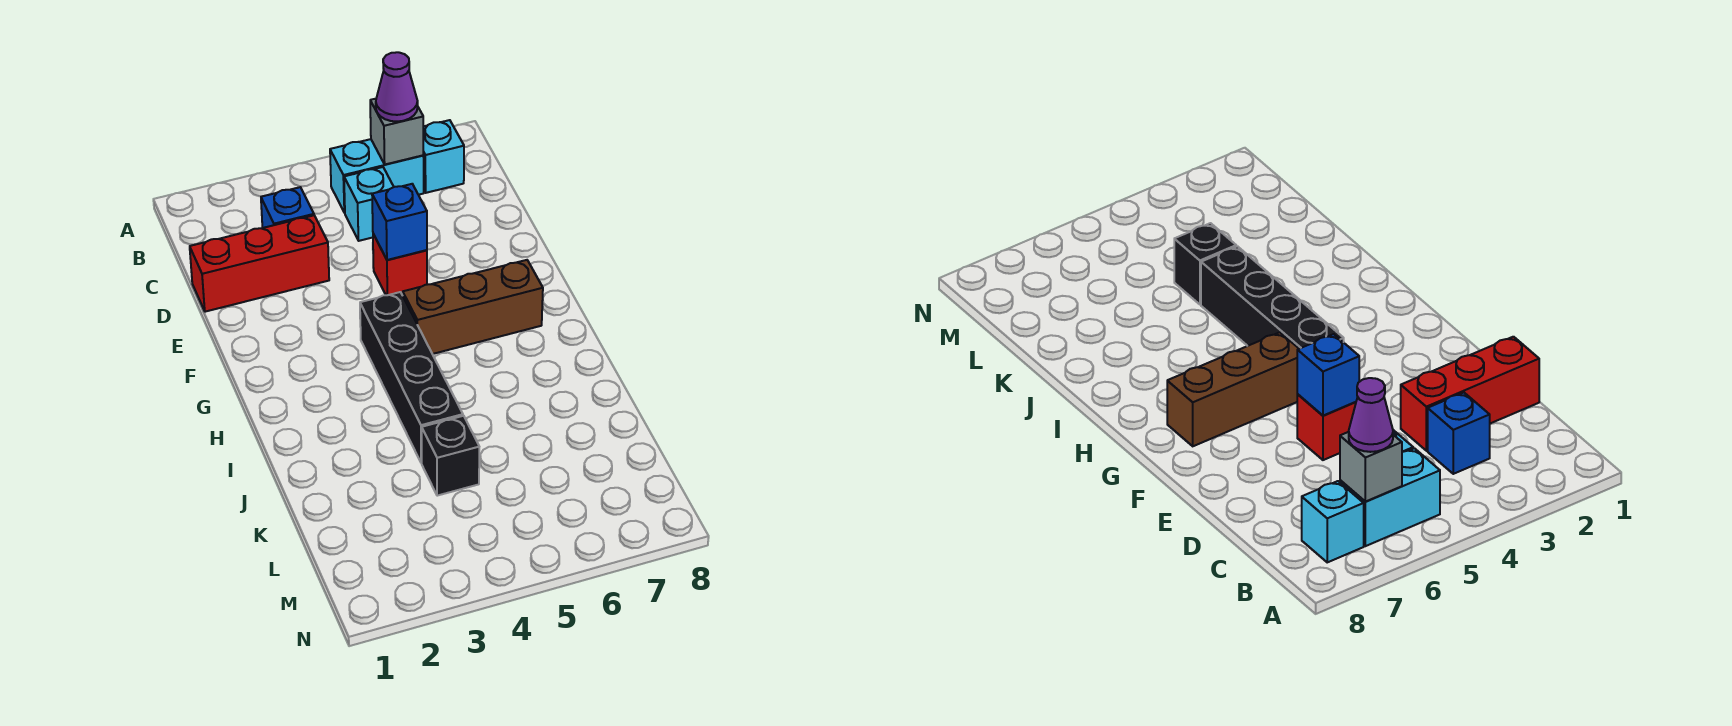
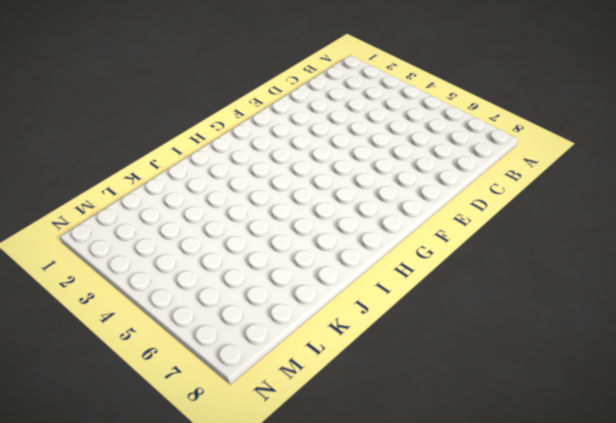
none -> cyan 1x2 brick [330,139,424,213]
none -> cyan 1x1 brick [423,120,464,193]
none -> blue 1x1 brick [261,187,314,228]

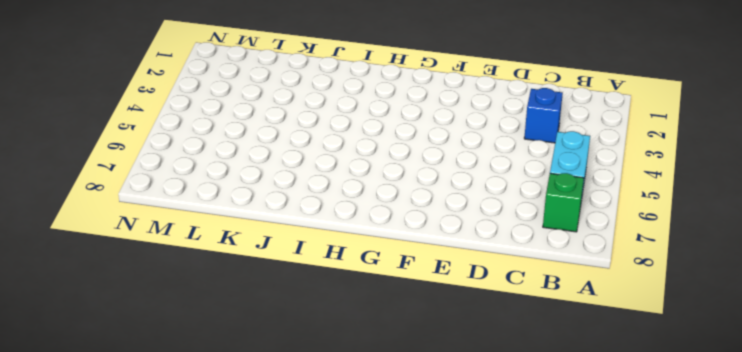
green 1x1 brick [543,173,584,232] -> cyan 1x1 brick [423,120,464,193]
none -> cyan 1x1 brick [344,167,394,241]
none -> red 1x3 brick [190,215,329,312]
none -> red 1x1 brick [373,234,427,295]

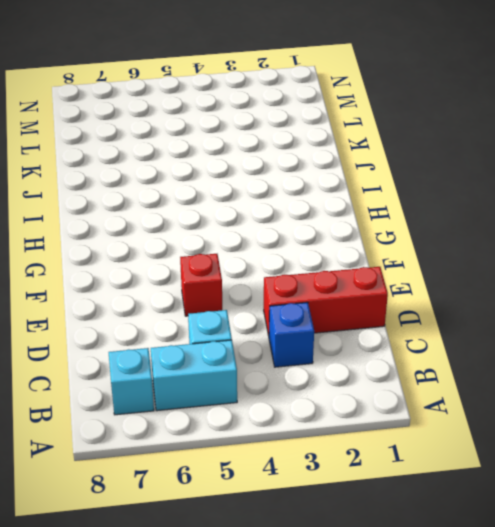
none -> black 1x4 brick [360,292,463,463]
none -> brown 1x3 brick [403,260,543,354]
none -> black 1x1 brick [422,416,479,496]

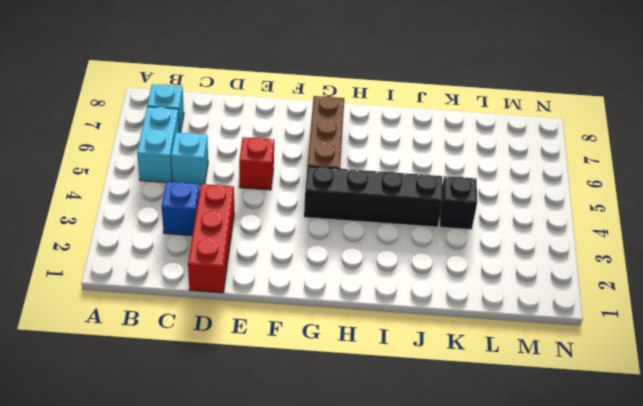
none -> grey 1x1 brick [370,99,423,164]
none -> blue 1x1 brick [372,184,427,260]
none -> purple 1x1 cone [376,52,418,122]

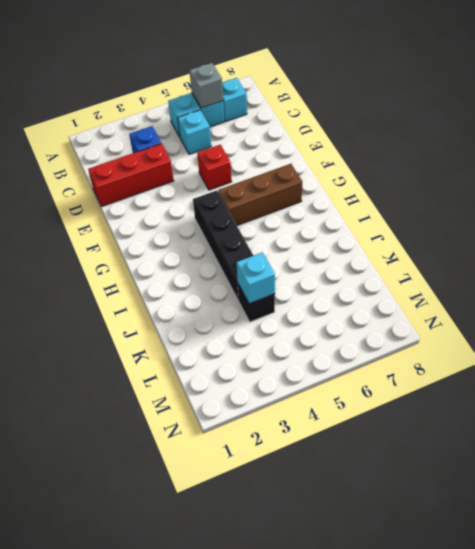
cyan 1x1 brick [237,252,275,304] -> none
none -> blue 1x1 brick [372,184,427,260]
none -> purple 1x1 cone [376,52,418,122]

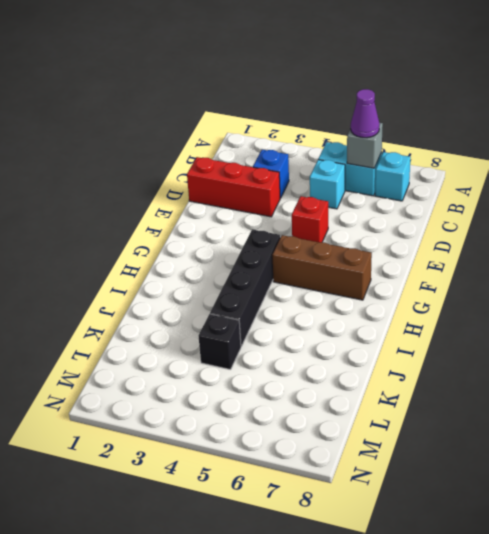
none -> blue 1x1 brick [372,184,427,260]

